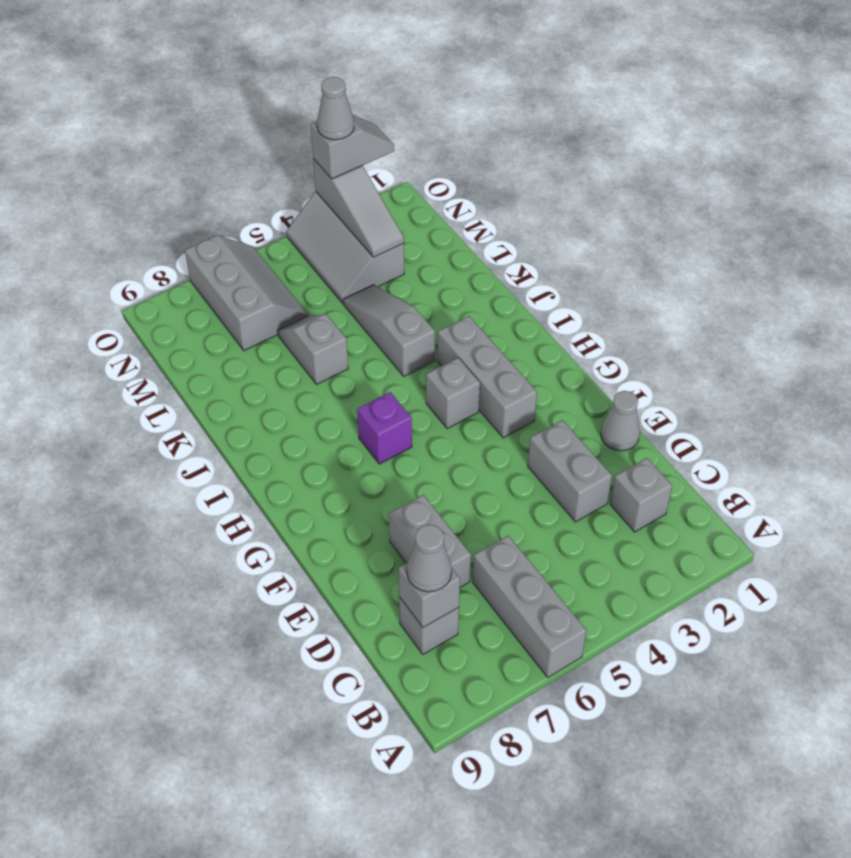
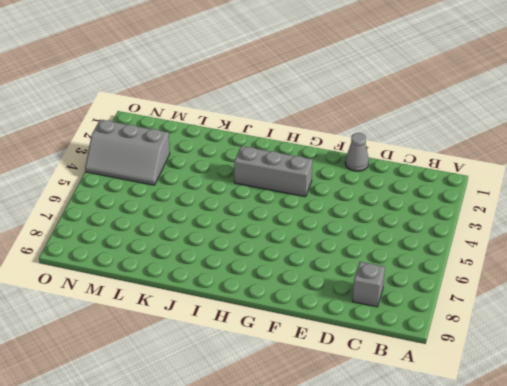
none -> grey 1x3 brick [473,536,586,677]
none -> grey 1x1 brick [610,458,672,532]
none -> grey 1x2 brick [528,420,612,522]

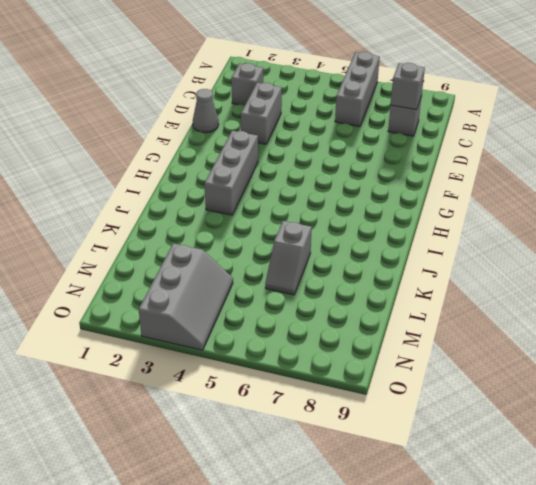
none -> grey 1x2 brick [389,495,471,587]
none -> grey 1x1 brick [426,358,480,428]
none -> purple 1x1 brick [357,392,412,464]

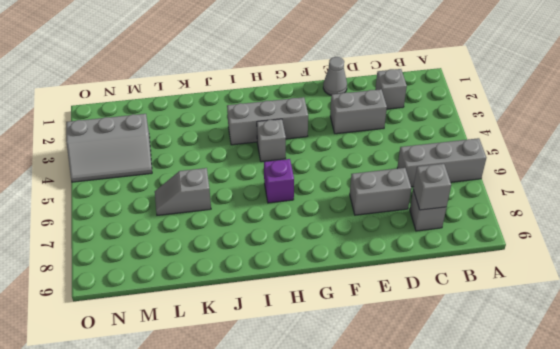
none -> grey 1x3 slope [343,285,435,376]
none -> grey 2x3 slope [185,235,308,351]
none -> grey 1x3 slope [313,159,404,257]

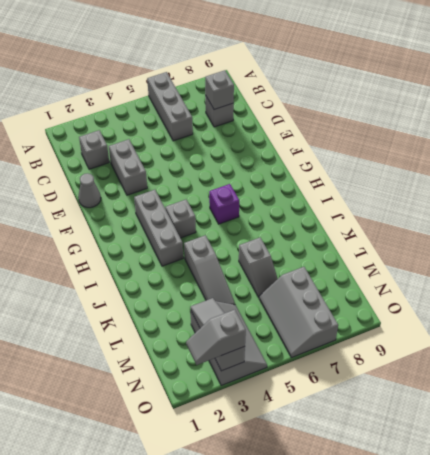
none -> grey 1x2 brick [389,495,471,587]
none -> grey 1x1 cone [407,525,452,592]
none -> grey 1x1 cone [317,77,354,140]

